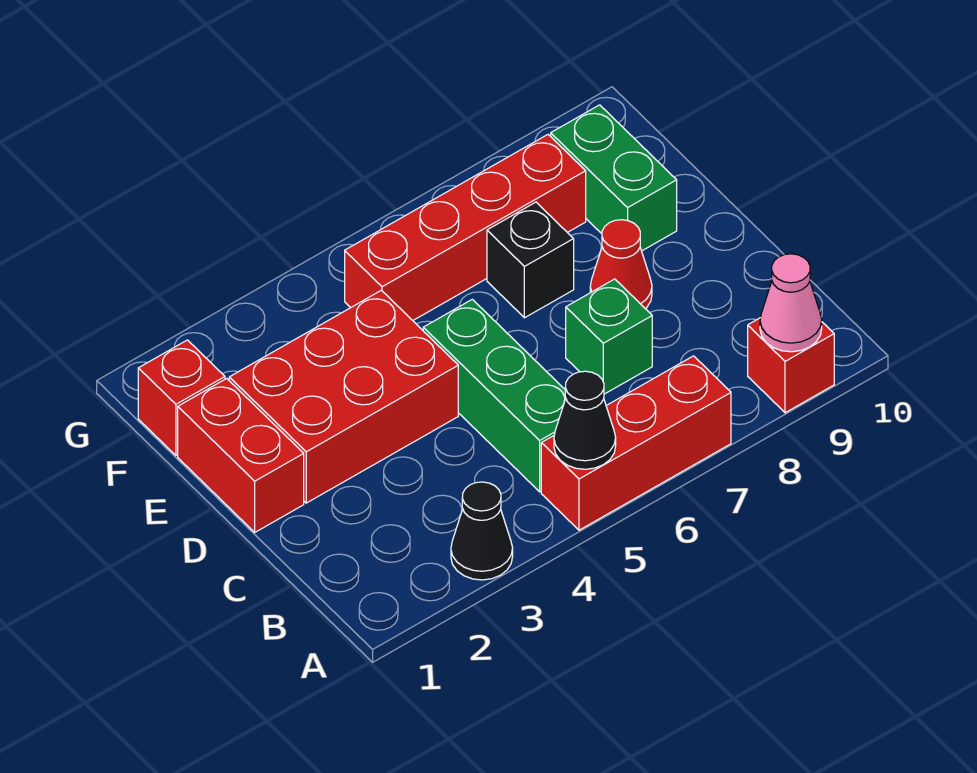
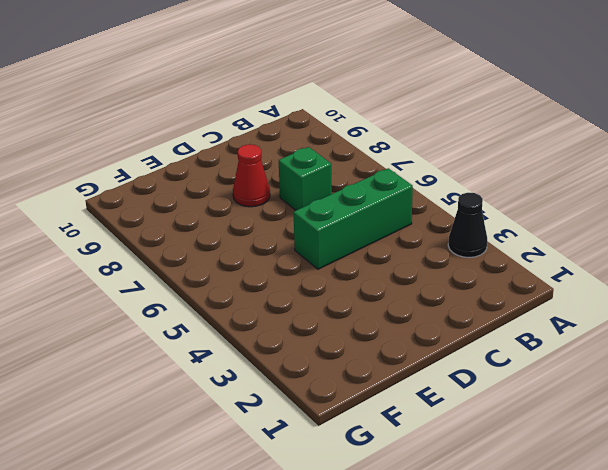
none -> red 1x3 brick [541,356,731,530]
none -> red 1x1 brick [748,318,834,413]
none -> red 1x2 brick [178,379,304,532]

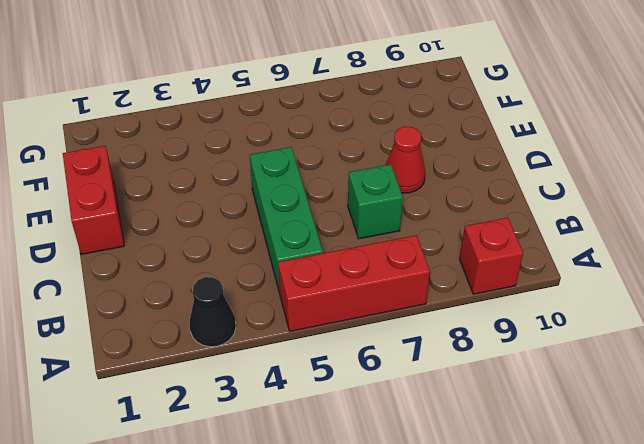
none -> red 2x3 brick [229,290,458,503]
none -> black 1x1 brick [487,202,574,318]
none -> green 1x2 brick [551,105,677,251]

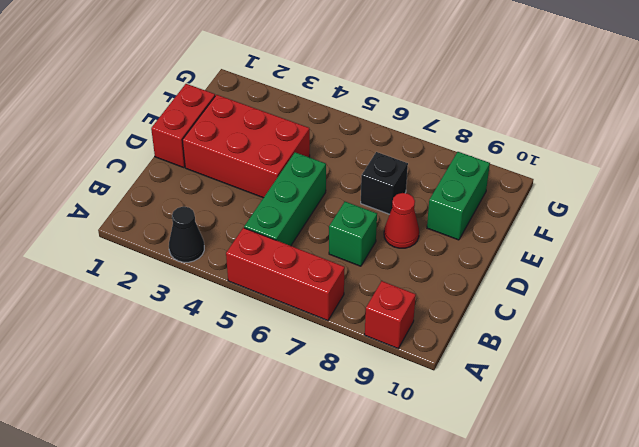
none -> red 1x1 brick [138,340,225,455]
none -> red 1x4 brick [345,135,586,320]
none -> black 1x1 cone [554,371,616,469]

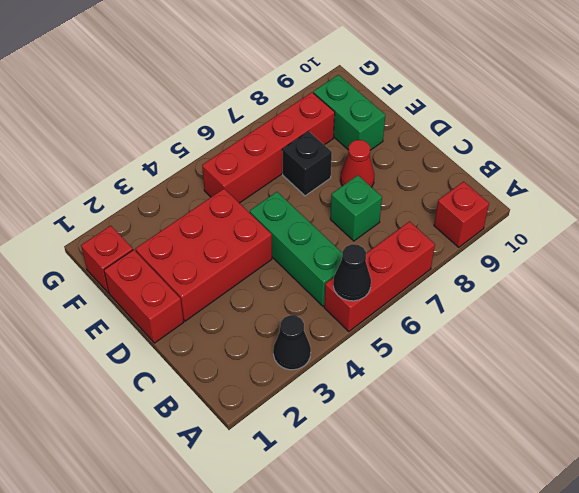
none -> pink 1x1 cone [760,254,822,352]

